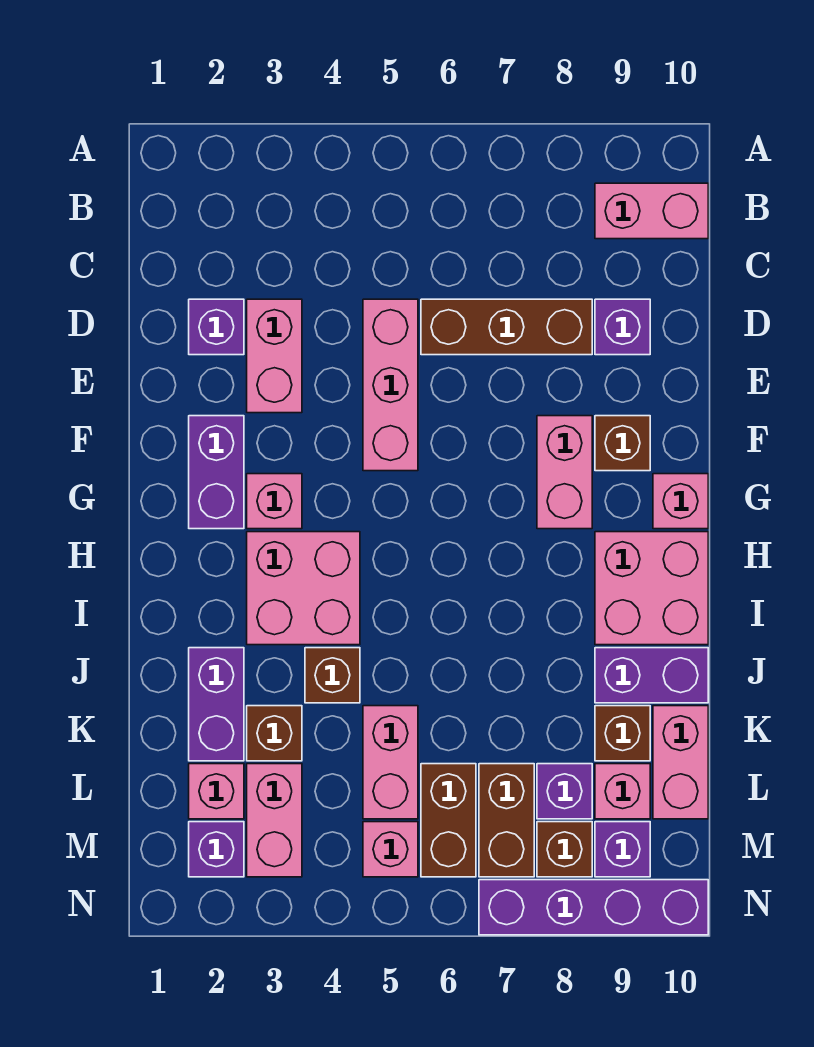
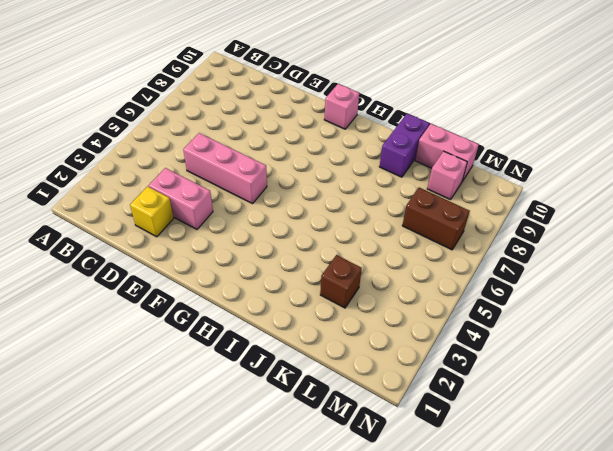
yellow 1x1 brick [130,187,174,237] -> purple 1x1 brick [189,299,244,355]
none -> pink 1x2 brick [595,183,708,239]
none -> brown 1x3 brick [421,299,592,355]
none -> purple 1x1 brick [595,299,650,355]
none -> purple 1x2 brick [189,416,244,529]

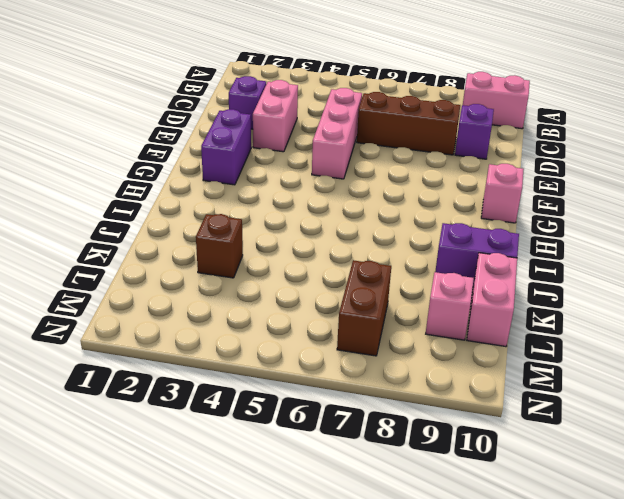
none -> pink 1x2 brick [537,416,592,529]
none -> brown 1x1 brick [595,416,650,471]
none -> pink 1x1 brick [247,474,302,529]
none -> pink 2x2 brick [247,532,360,645]

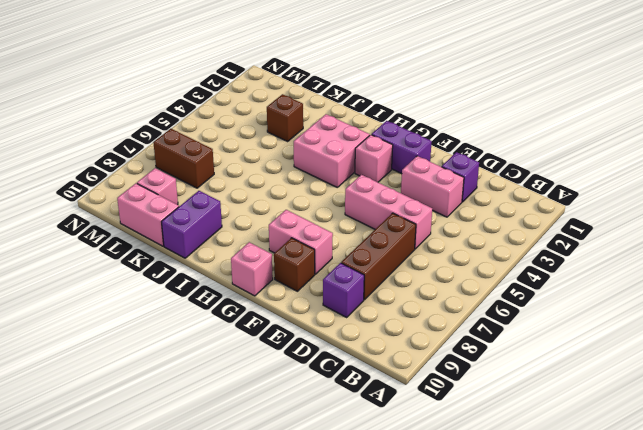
none -> pink 1x2 brick [595,183,708,239]
none -> pink 2x2 brick [595,532,708,645]
none -> purple 1x2 brick [189,648,244,761]
none -> brown 1x1 brick [305,648,360,703]

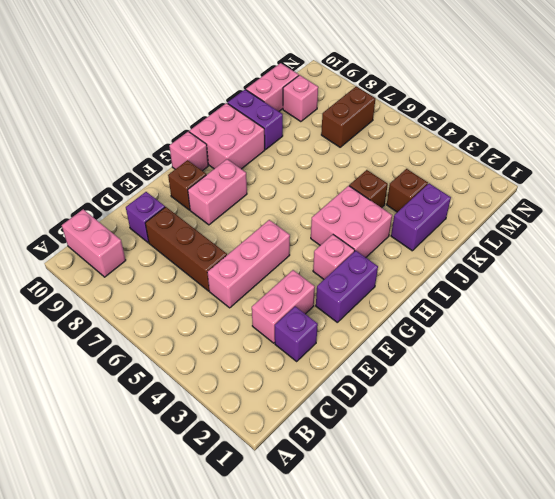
none -> pink 1x2 brick [363,706,418,819]
none -> brown 1x1 brick [595,706,650,761]
none -> pink 1x1 brick [189,764,244,819]
none -> pink 1x2 brick [247,764,302,877]

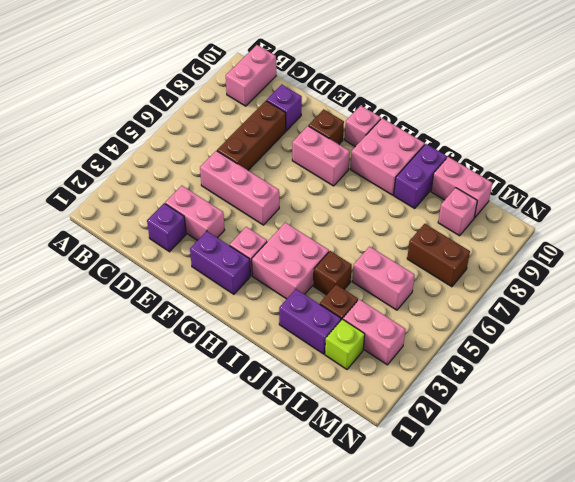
lime 1x1 brick [325,319,365,369] -> pink 1x1 brick [189,764,244,819]
none -> brown 1x1 brick [595,706,650,761]
none -> brown 1x2 brick [421,764,476,877]
none -> purple 1x1 brick [537,764,592,819]
none -> purple 1x1 brick [189,822,244,877]

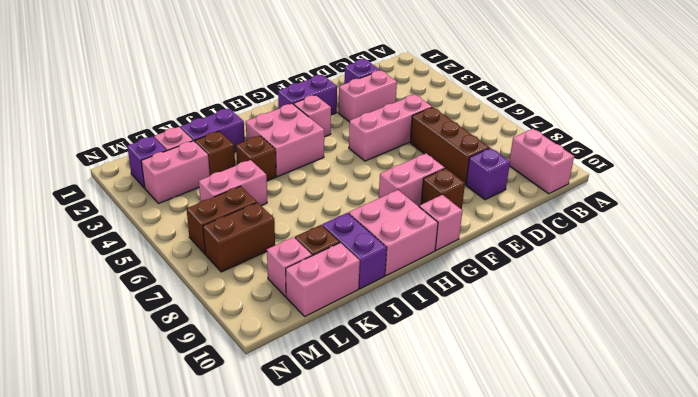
none -> purple 1x1 brick [537,764,592,819]
none -> pink 1x1 brick [363,822,418,877]
none -> brown 1x1 brick [537,822,592,877]
none -> purple 1x1 brick [595,822,650,877]

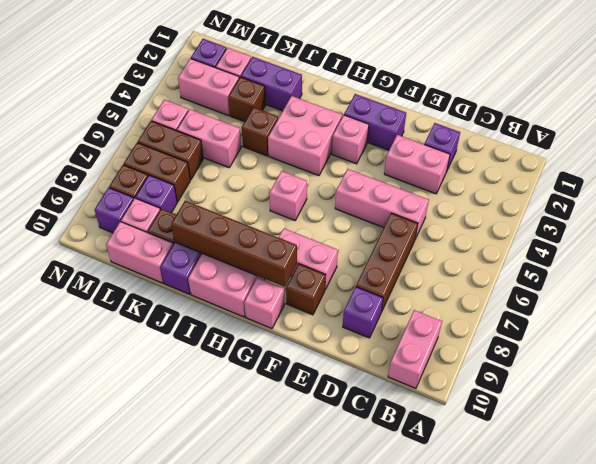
brown 1x4 brick [171,201,297,287] -> none
pink 1x1 brick [269,171,307,220] -> none
none -> purple 1x4 brick [479,880,708,935]

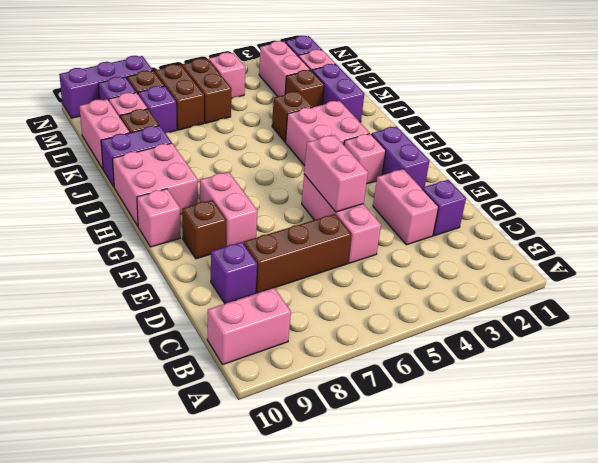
pink 1x2 brick [304,135,368,212] -> pink 1x2 brick moved to [363,706,418,819]
purple 1x3 brick [59,56,153,118] -> purple 1x4 brick [479,880,708,935]

